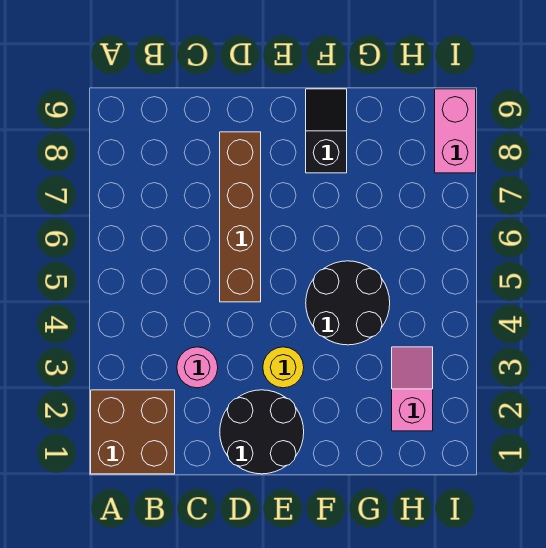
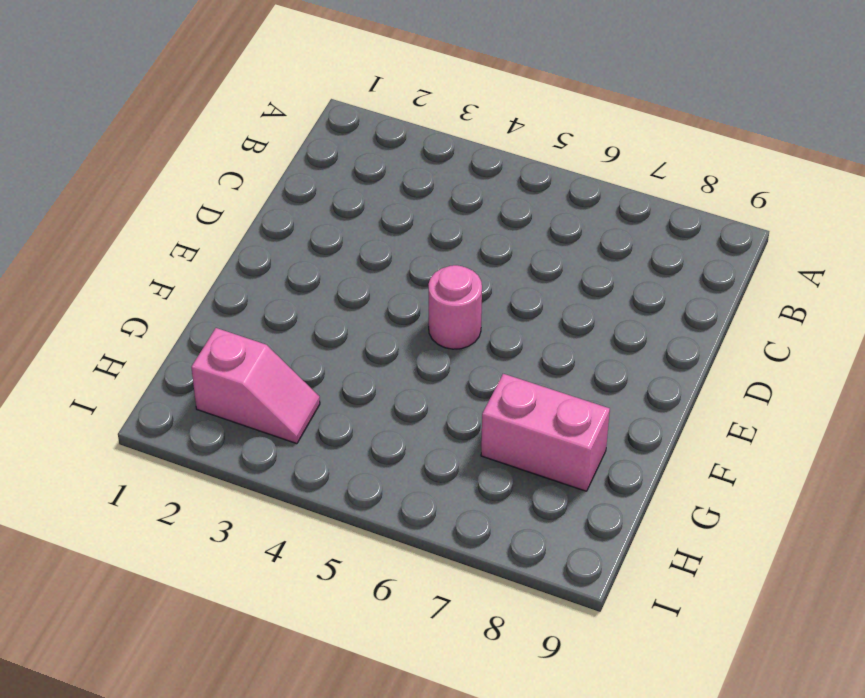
pink 1x1 round brick [428,265,482,349] -> pink 1x1 round brick moved to [177,347,218,388]
pink 1x2 brick [481,374,610,491] -> pink 1x2 brick moved to [435,89,476,173]
none -> brown 2x2 brick [91,390,175,474]
none -> black 2x2 round brick [220,390,304,474]

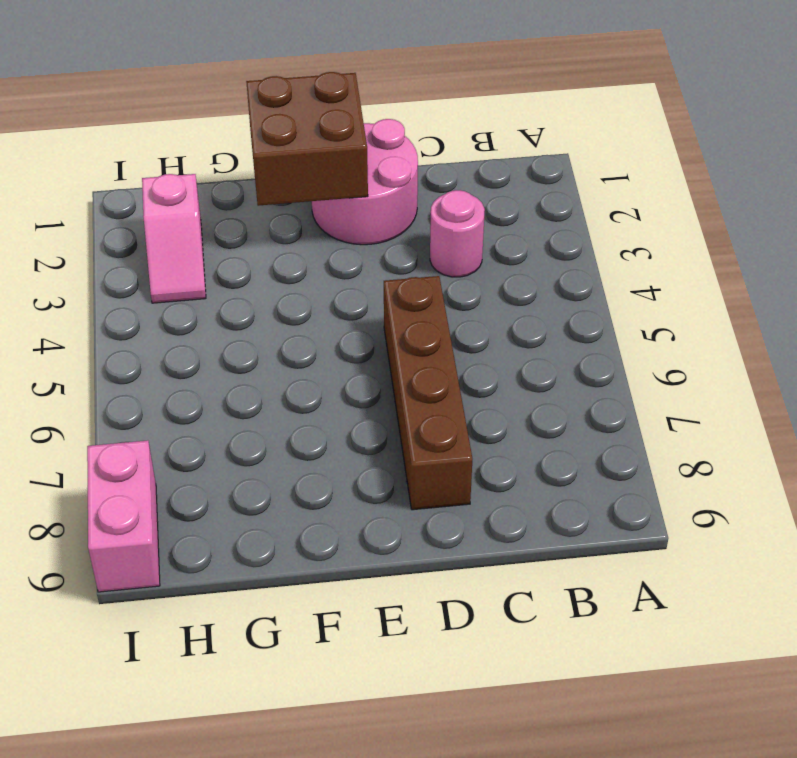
pink 2x2 round brick [312,119,418,245] -> black 2x2 round brick [220,390,304,474]
brown 2x2 brick [246,72,368,206] -> brown 2x2 brick moved to [91,390,175,474]
none -> yellow 1x1 round brick [263,347,304,388]
none -> black 2x2 round brick [306,261,390,345]

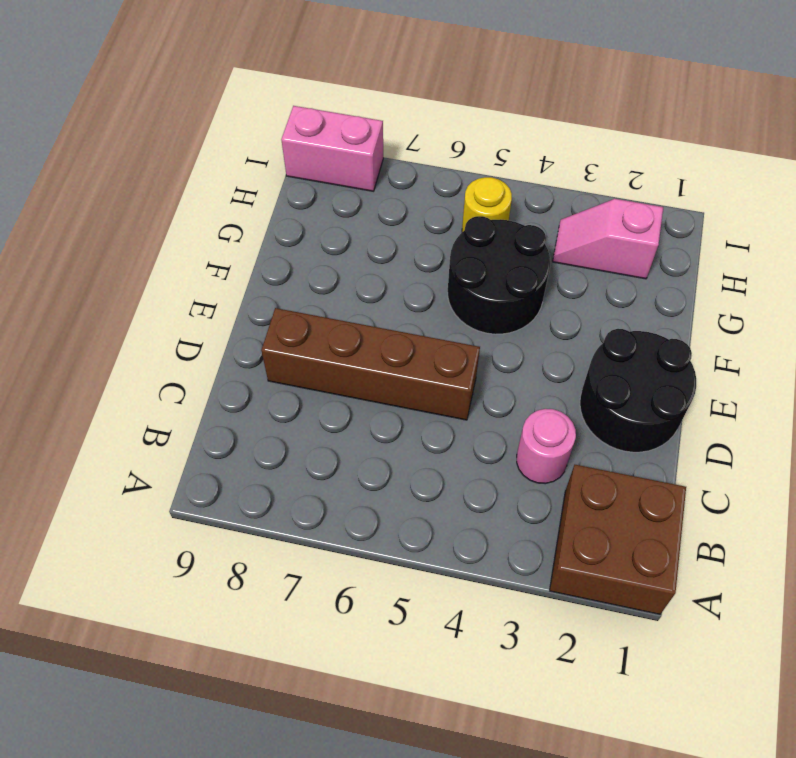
yellow 1x1 round brick [462,177,512,232] -> yellow 1x1 round brick moved to [263,347,304,388]
none -> black 1x2 slope [306,89,347,173]

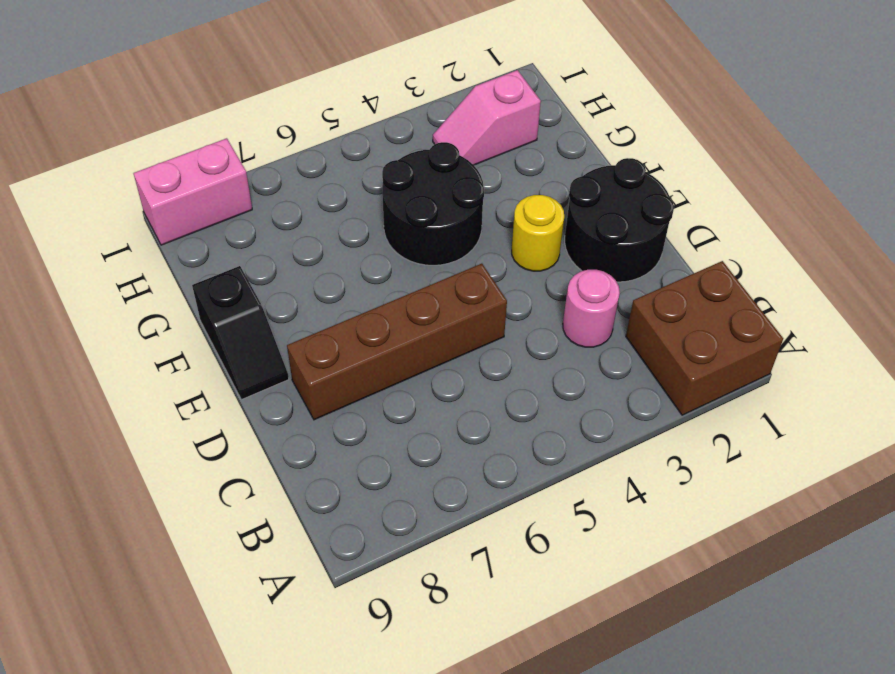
black 1x2 slope [192,266,289,400] -> black 1x2 slope turned to [306,89,347,173]

